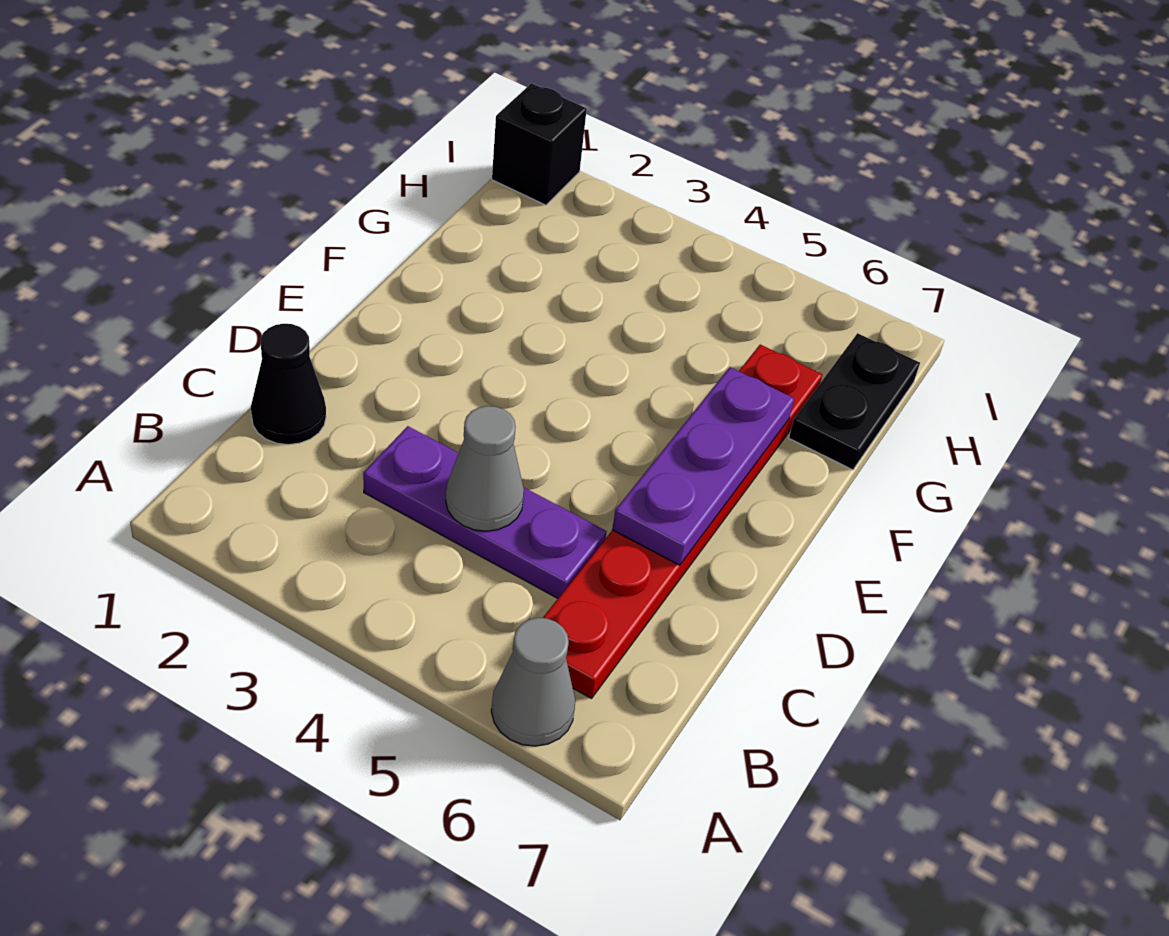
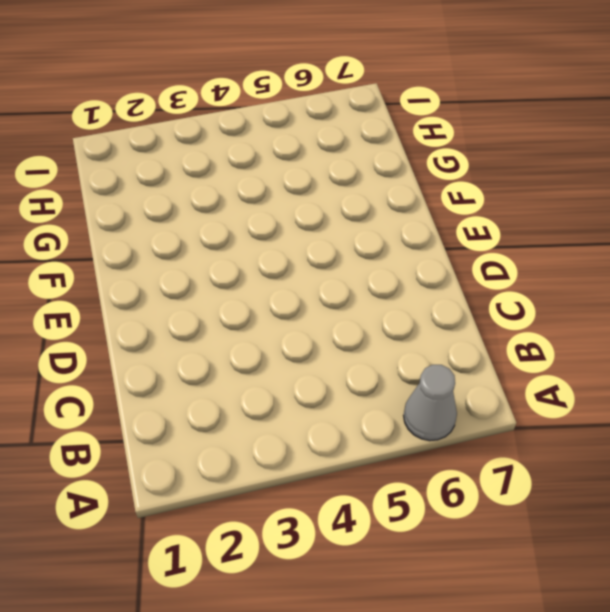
none -> red 1x6 plate [543,345,822,699]
none -> black 1x1 cone [251,324,326,445]

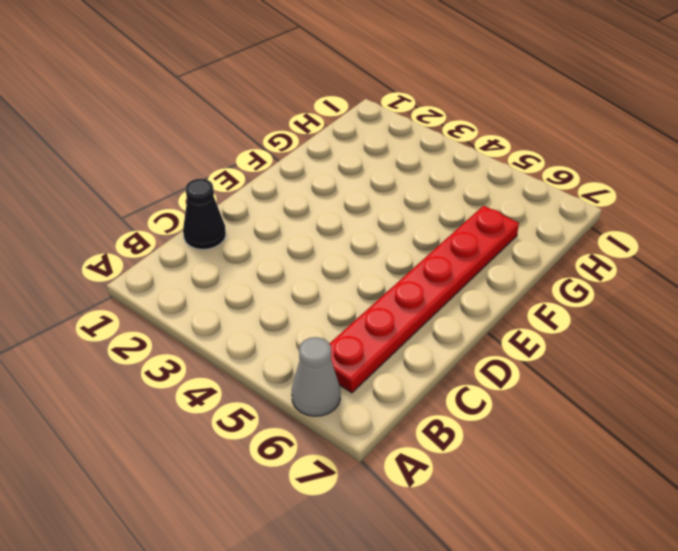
none -> purple 1x3 plate [363,426,607,598]
none -> black 1x2 plate [789,333,920,470]

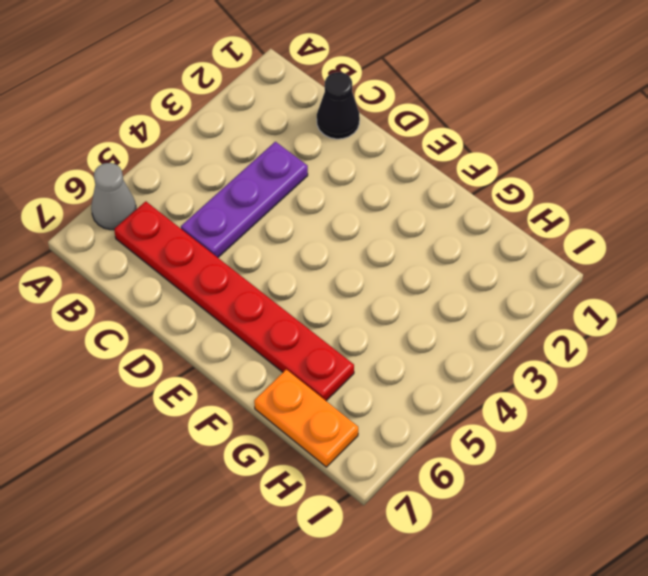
orange 1x2 plate [254,369,358,467] -> black 1x2 plate [789,333,920,470]
none -> black 1x1 brick [492,83,587,205]
none -> grey 1x1 cone [446,406,524,531]

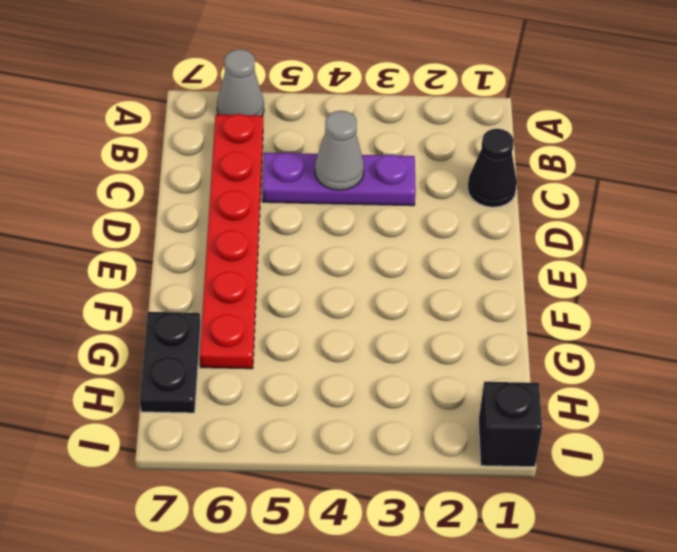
none -> purple 1x3 plate [612,367,794,565]

